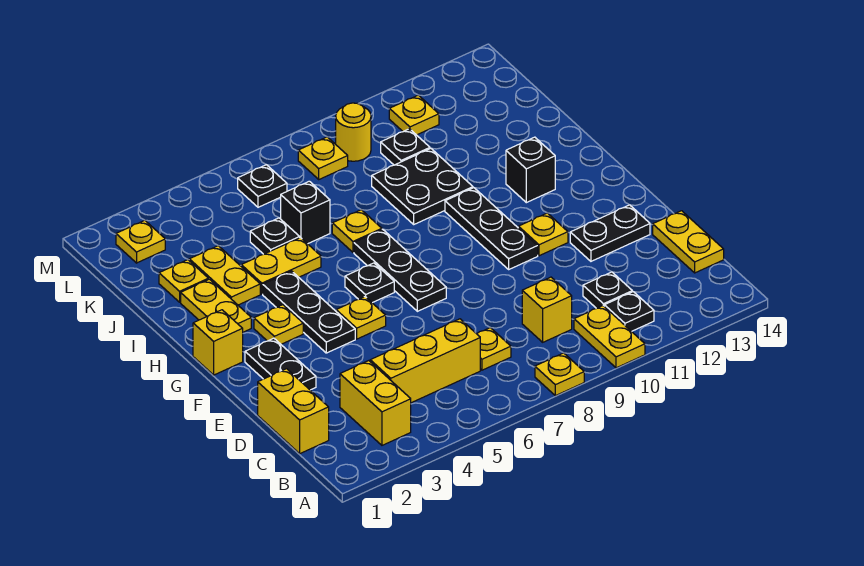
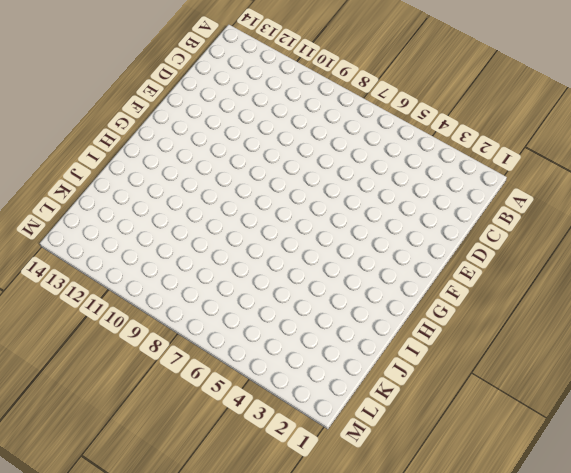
none -> yellow 1x1 plate [535,353,584,396]
none -> yellow 1x2 plate [574,306,645,368]
none -> yellow 1x2 brick [340,361,411,445]
none -> black 1x1 plate [604,292,654,331]

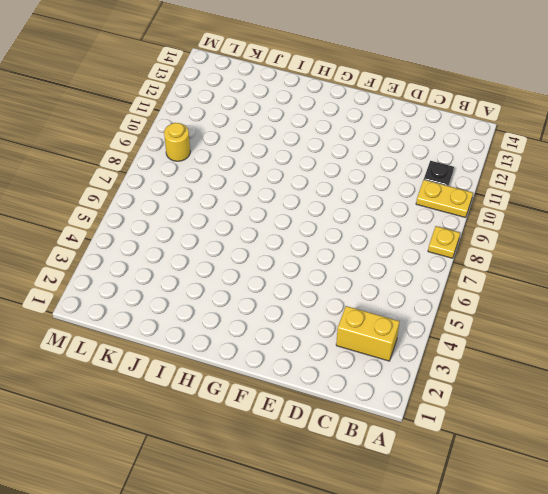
none -> yellow 1x2 brick [258,369,329,453]
none -> yellow 1x3 brick [370,319,480,403]
none -> yellow 1x1 plate [477,328,511,370]
none -> yellow 1x1 brick [522,277,572,342]

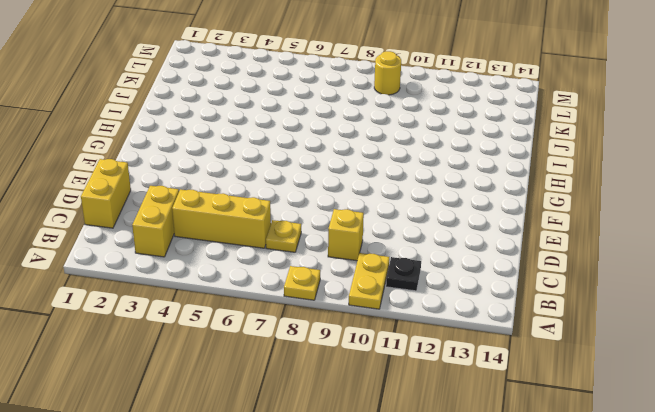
none -> black 1x1 plate [583,272,632,308]
none -> yellow 1x2 plate [653,211,724,273]
none -> black 1x2 plate [245,338,316,390]
none -> black 1x2 plate [570,205,650,261]

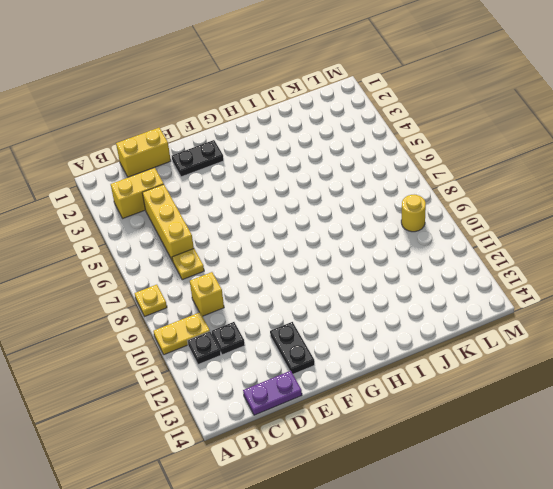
purple 1x2 plate [243,371,302,415] -> yellow 1x2 plate [653,211,724,273]
none -> black 1x3 plate [263,271,355,353]
none -> yellow 1x1 plate [336,297,386,339]
none -> black 1x3 plate [354,229,446,311]
none -> black 1x3 plate [445,188,538,269]

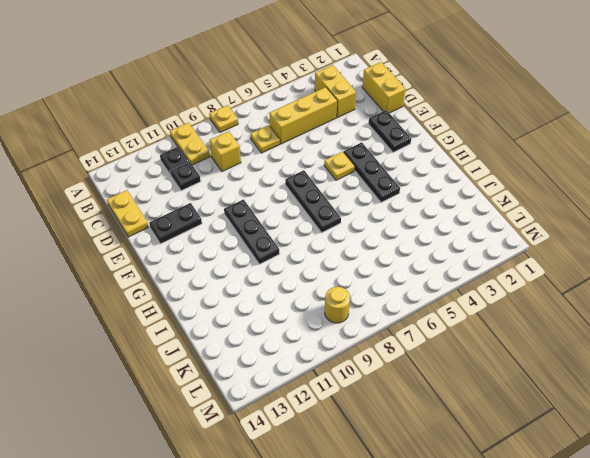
none -> yellow 1x1 plate [518,213,568,256]
none -> yellow 1x1 brick [193,310,243,375]
none -> yellow 1x1 plate [254,305,303,344]
none -> black 1x1 plate [345,263,394,303]

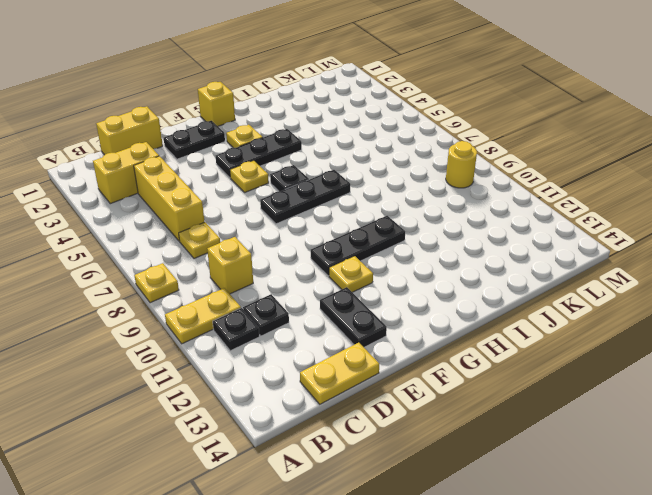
none -> yellow 1x2 plate [181,279,251,332]
none -> black 1x1 brick [506,137,555,203]
none -> yellow 1x2 plate [189,246,260,305]
none -> yellow 1x2 plate [241,238,321,294]

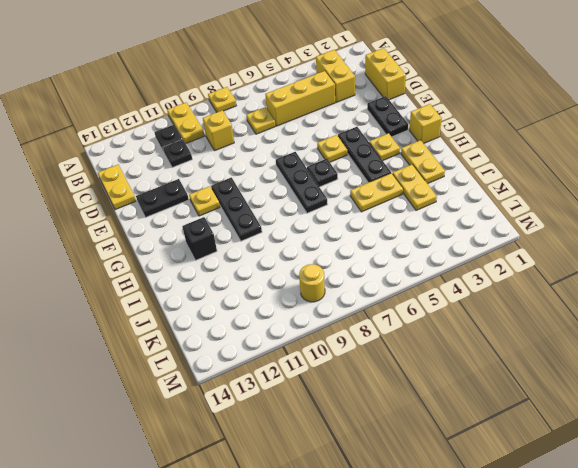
none -> yellow 1x1 plate [332,210,382,252]
none -> black 2x2 plate [372,149,473,224]
none -> yellow 1x1 plate [159,260,208,302]
none -> black 1x1 plate [250,218,300,254]

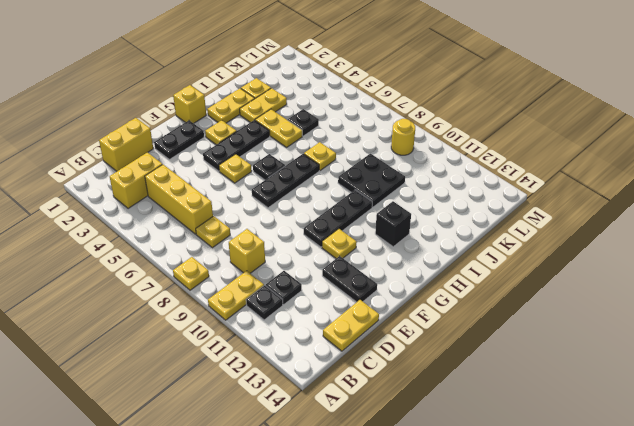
none -> black 1x1 brick [281,181,330,244]
none -> black 1x1 plate [381,129,430,165]
none -> yellow 1x1 plate [116,220,165,263]
none -> black 1x1 plate [238,165,287,207]

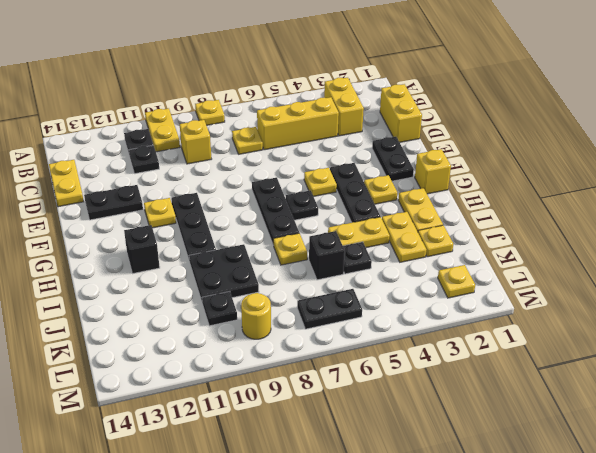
black 1x2 plate [297,289,362,329] -> black 1x1 plate [238,165,287,207]
none -> yellow 1x1 plate [298,137,348,179]
none -> yellow 1x1 plate [389,95,439,135]

